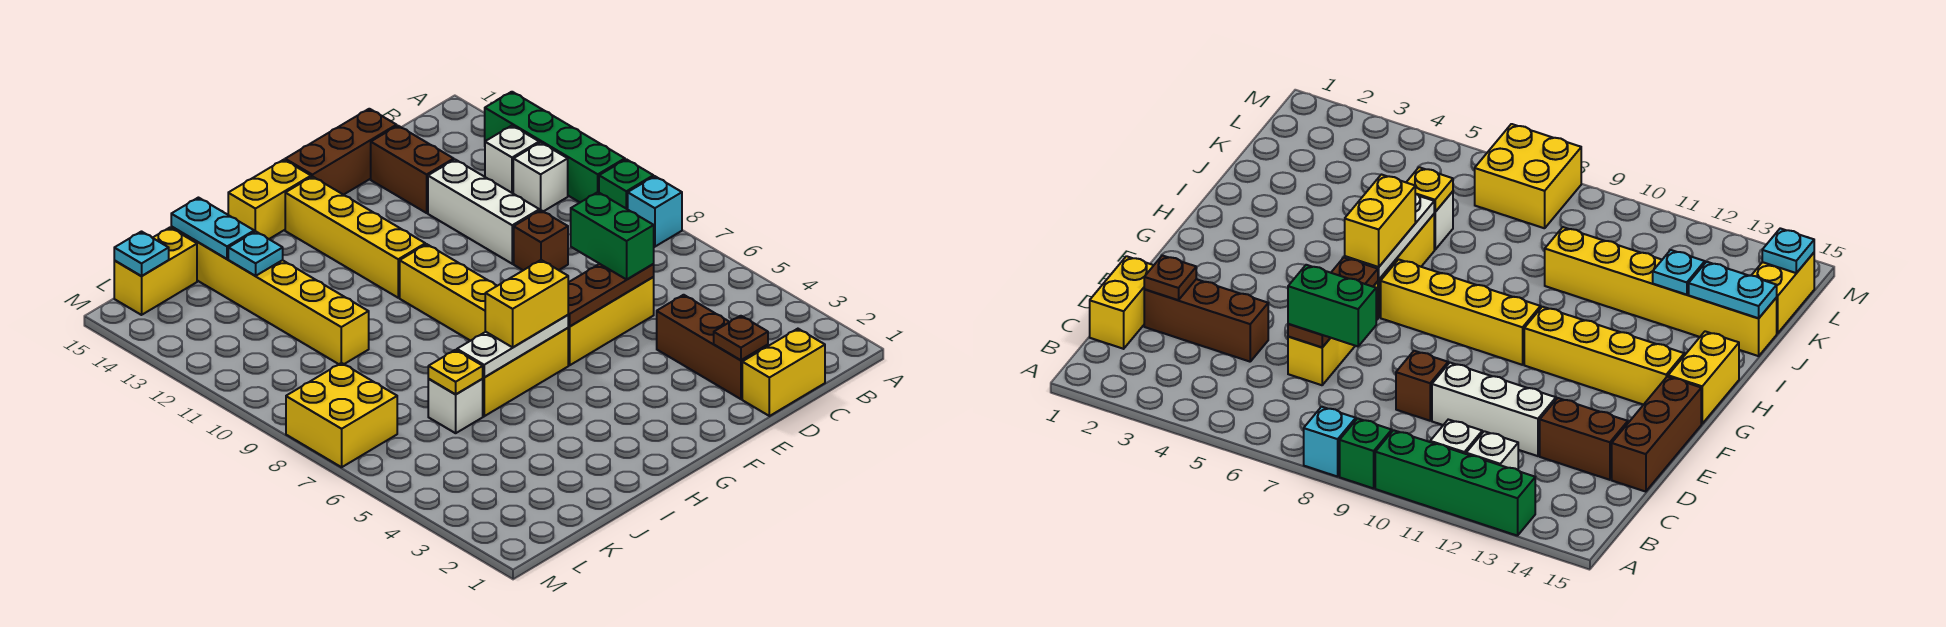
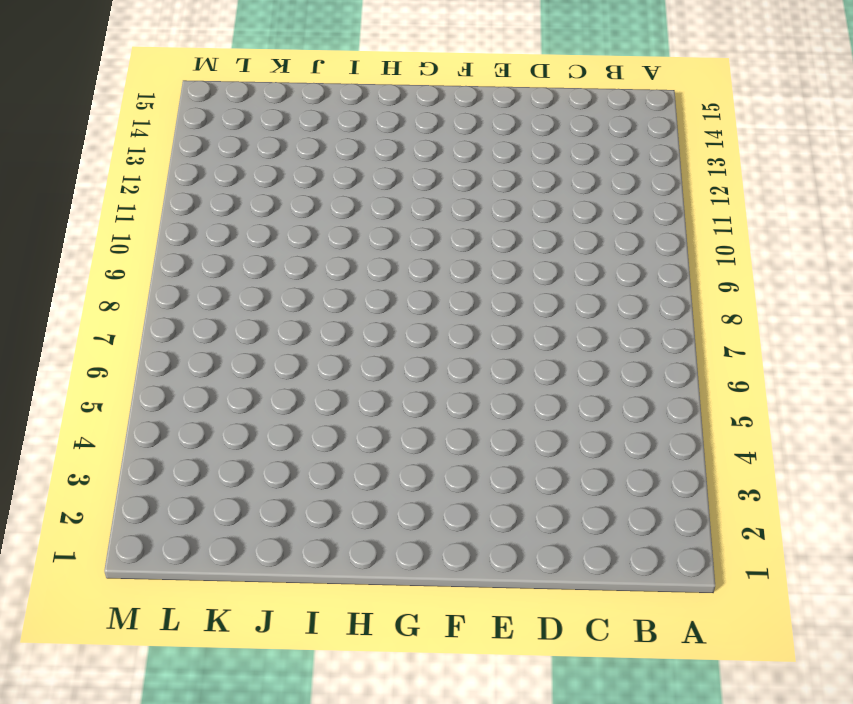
none -> cyan 1x1 brick [628,176,682,247]
none -> green 1x1 brick [599,159,653,209]
none -> green 1x4 brick [485,92,625,202]

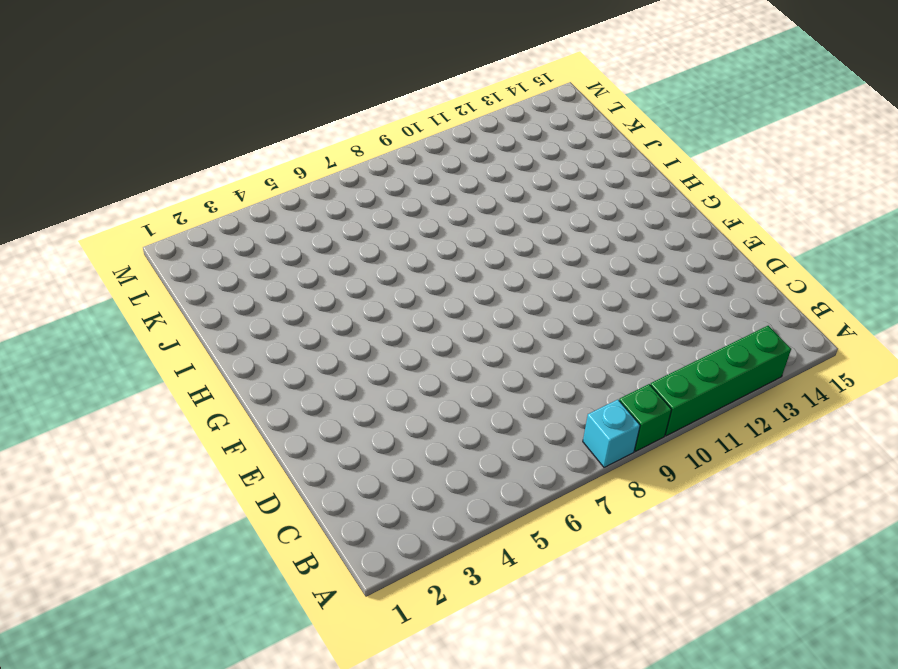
none -> white 1x1 brick [513,142,568,211]
none -> white 1x1 brick [485,126,539,193]
none -> yellow 1x2 brick [742,329,825,416]

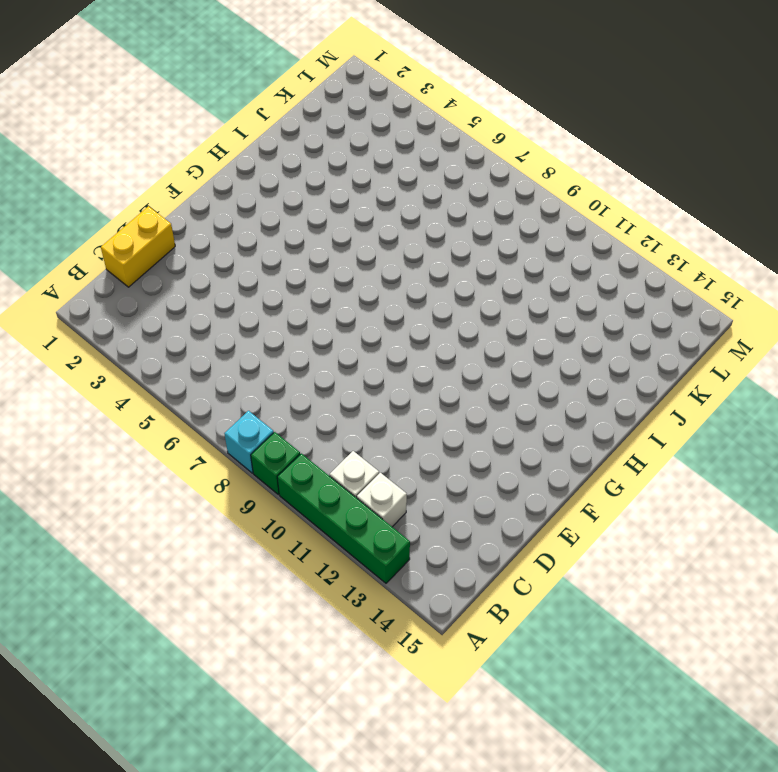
none -> brown 1x3 brick [657,295,768,399]
none -> yellow 1x3 brick [568,277,654,365]
none -> brown 1x1 brick [514,210,568,270]

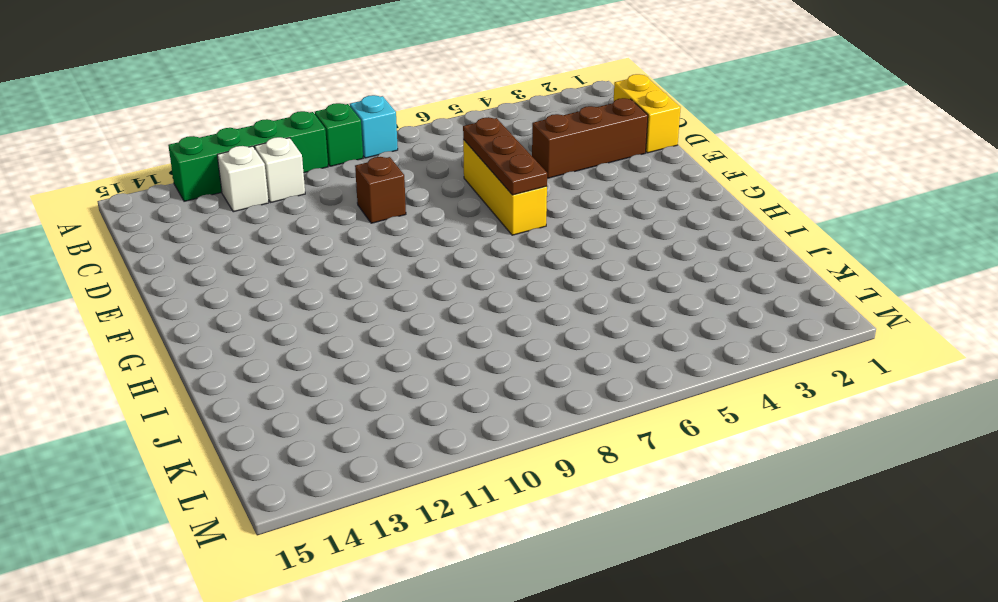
none -> white 1x3 brick [428,160,539,264]
none -> brown 1x2 brick [371,126,454,213]
none -> brown 1x3 brick [285,109,397,195]

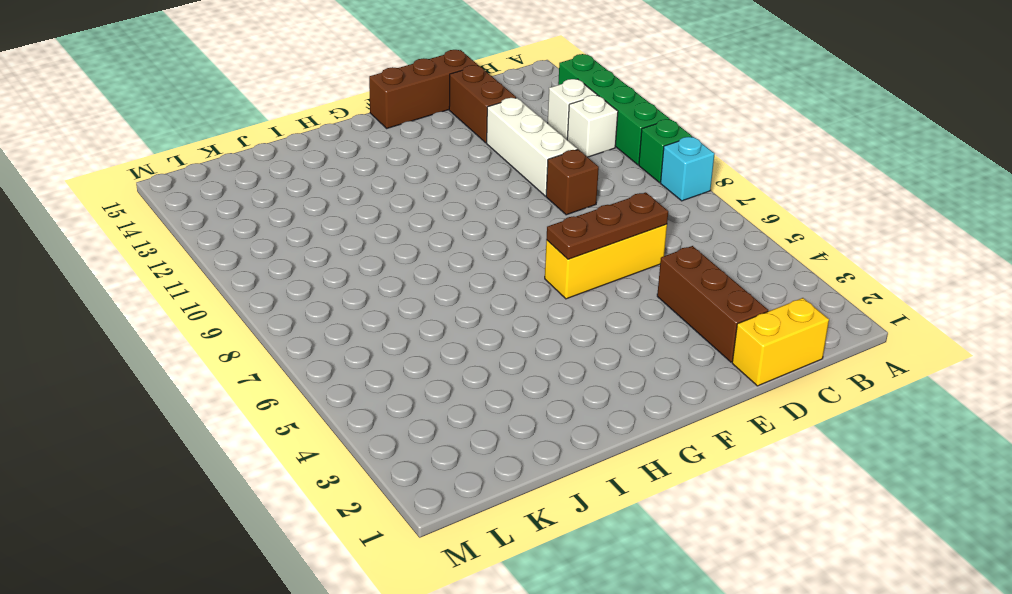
none -> yellow 1x3 brick [483,328,568,416]
none -> yellow 1x4 brick [400,244,497,341]
none -> yellow 1x4 brick [285,176,425,298]

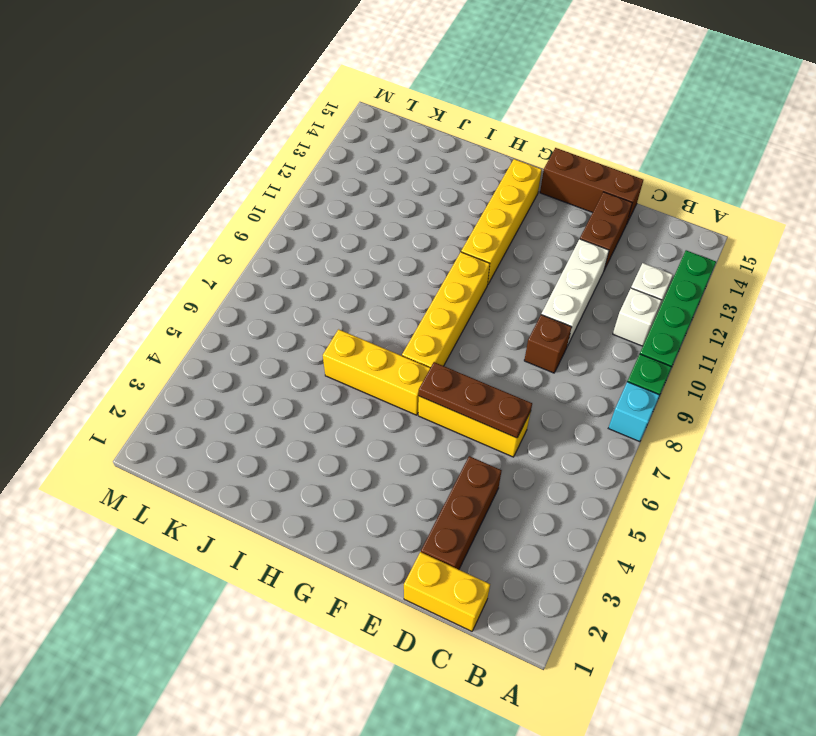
none -> yellow 1x2 brick [228,160,311,239]
none -> white 1x1 brick [428,379,483,433]
none -> yellow 1x6 brick [171,226,369,364]

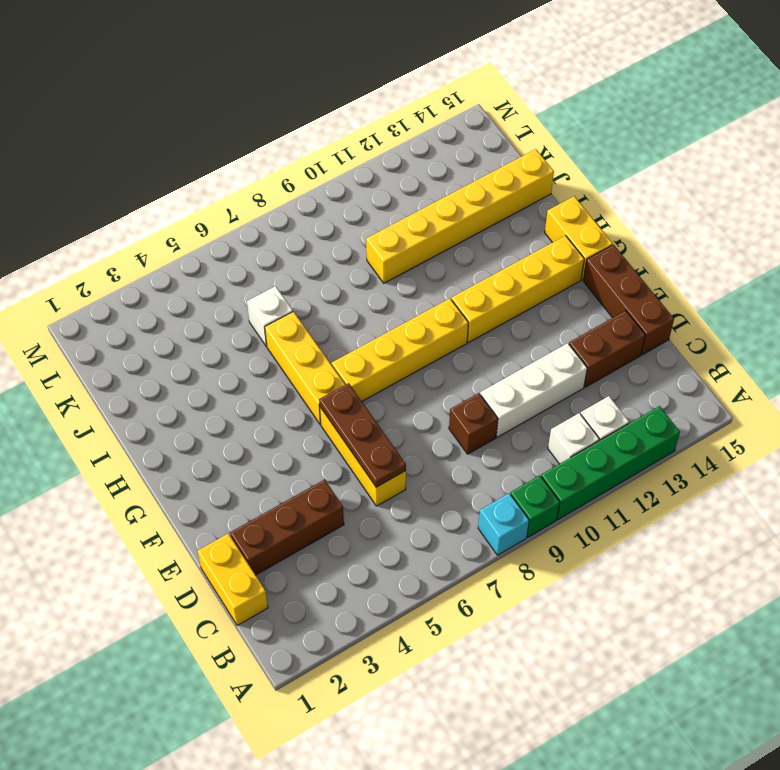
none -> yellow 1x2 brick [114,228,197,315]
none -> yellow 2x2 brick [286,363,397,467]
none -> brown 1x1 plate [714,316,768,360]

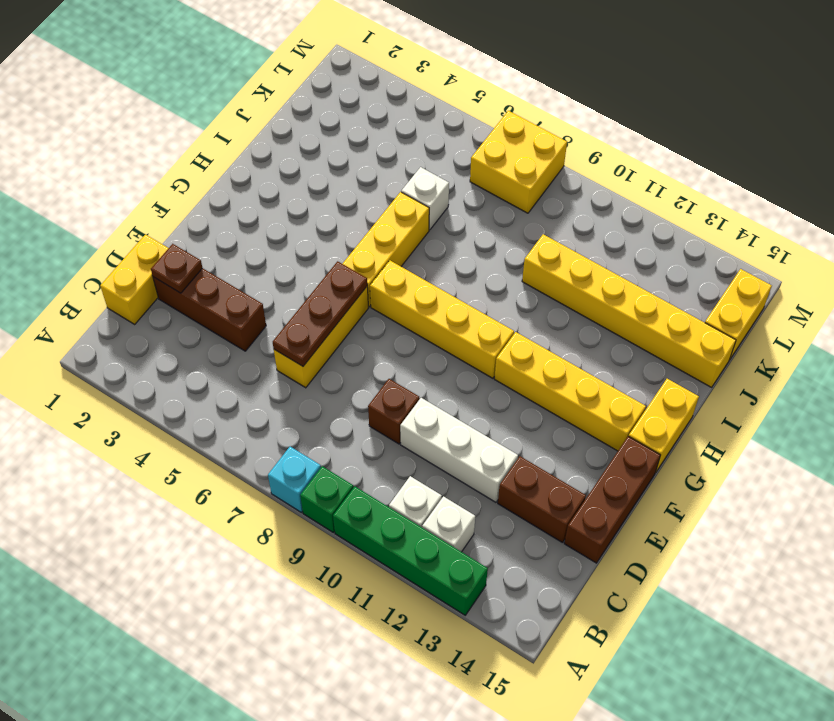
none -> white 1x3 plate [457,315,568,377]
none -> yellow 1x1 plate [428,350,483,394]
none -> cyan 1x1 plate [228,231,283,276]

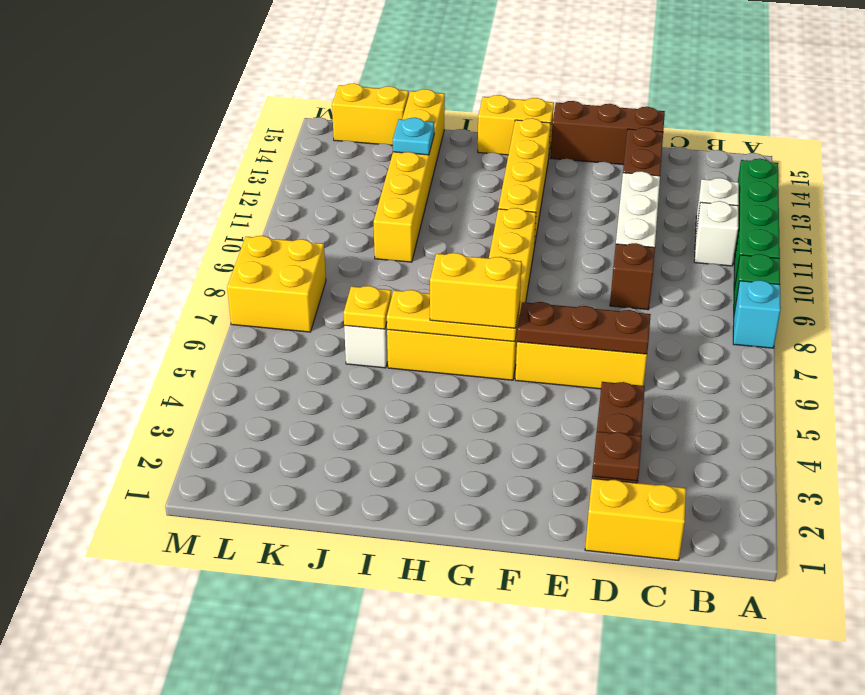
yellow 1x3 plate [387,290,520,342] -> white 1x3 plate [457,315,568,377]
none -> cyan 1x2 plate [171,198,254,259]
none -> cyan 1x1 plate [114,232,169,276]
none -> green 1x2 brick [571,192,654,279]

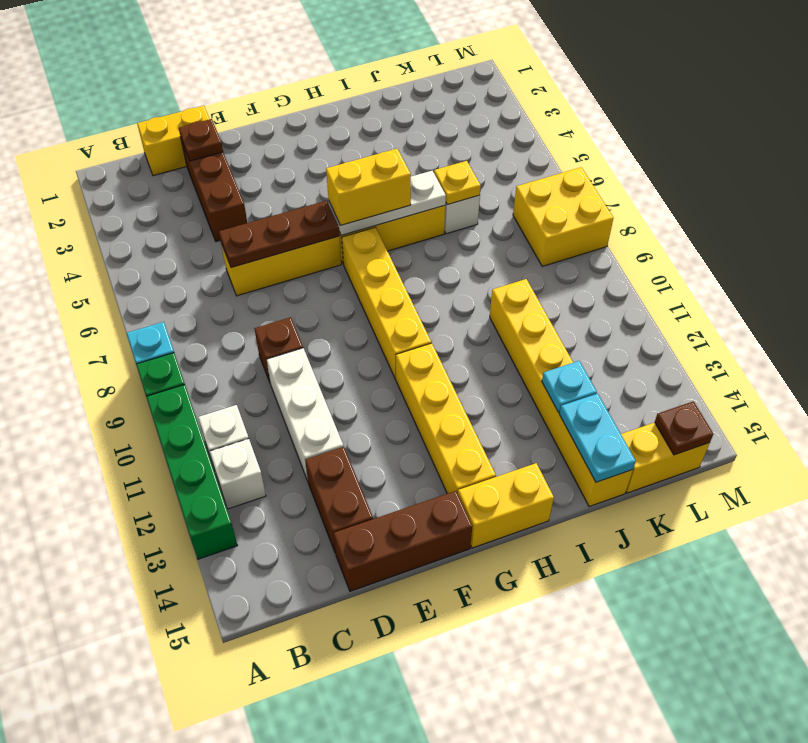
brown 1x1 plate [655,401,713,455] -> cyan 1x1 plate [114,232,169,276]
none -> green 1x2 brick [571,192,654,279]

